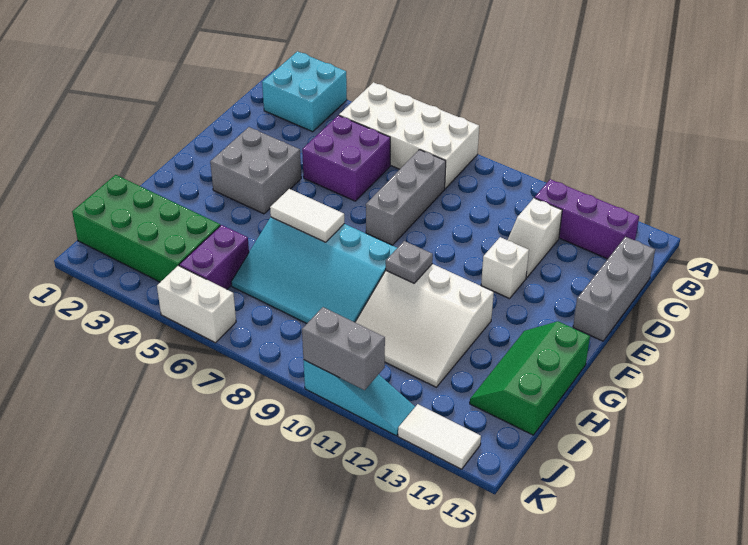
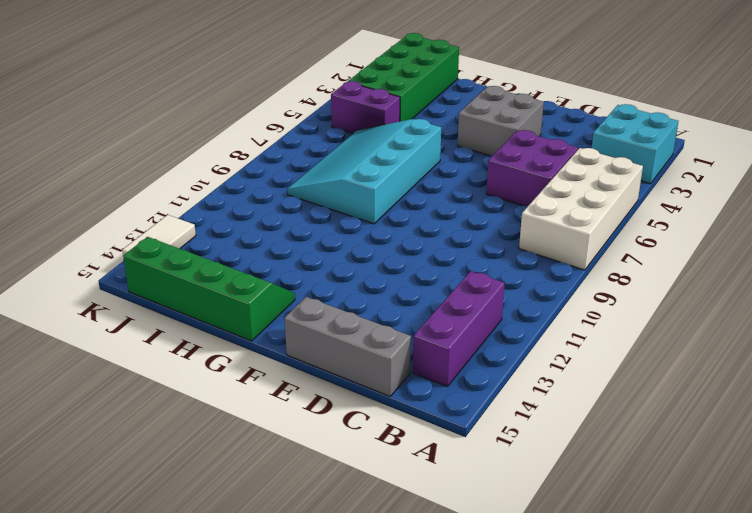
green 2x4 slope [123,237,295,341] -> green 2x3 slope [470,321,590,435]
none -> grey 1x3 brick [366,150,446,245]
none -> white 1x2 slope [508,198,562,278]
none -> white 1x1 brick [481,237,529,299]

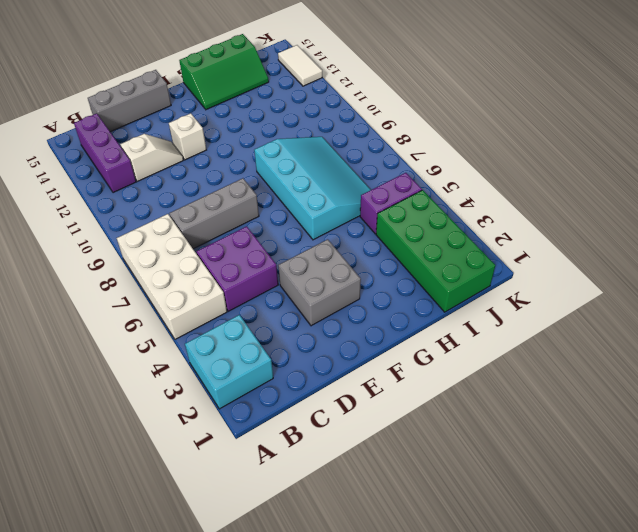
none -> white 3x3 slope [355,264,494,387]
none -> white 1x2 brick [157,266,236,343]
none -> cyan 1x3 slope [303,360,415,436]

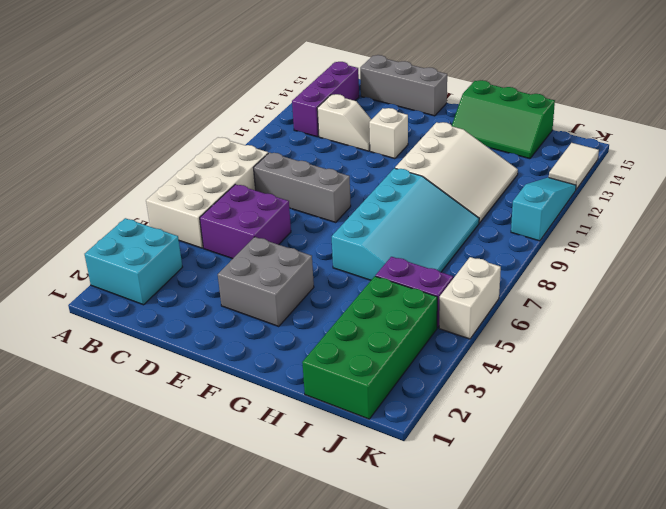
none -> white 1x2 tile [270,189,344,242]
none -> grey 1x1 plate [386,241,433,283]
none -> grey 1x2 brick [302,307,385,390]

